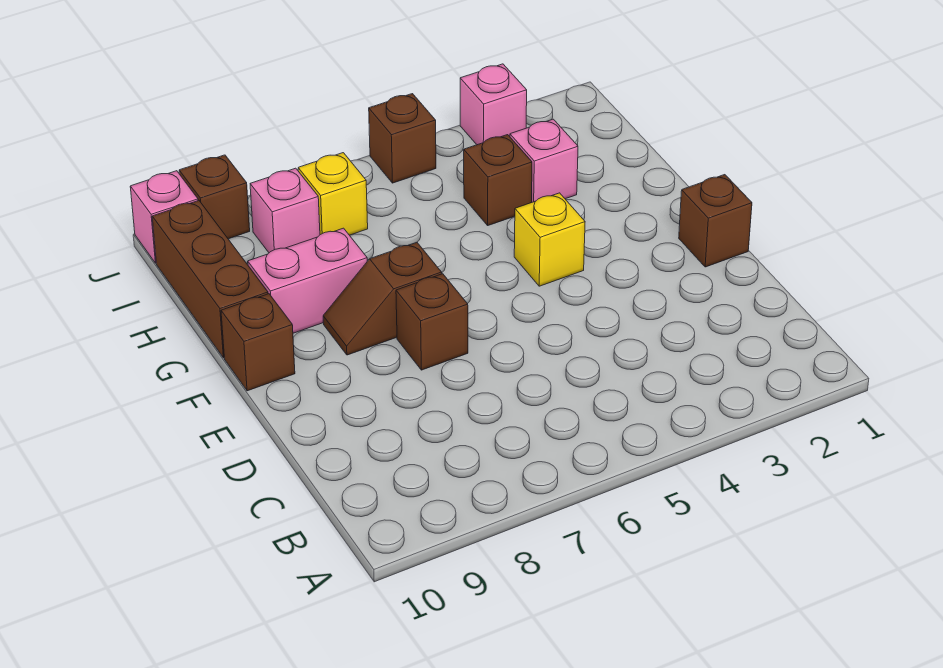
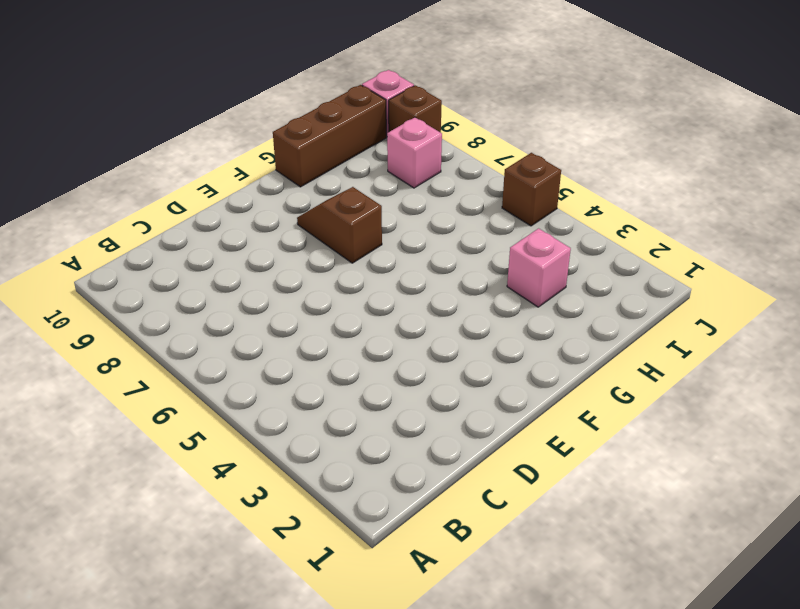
none -> brown 1x1 brick [679,175,752,267]
none -> brown 1x1 brick [396,274,468,370]
none -> yellow 1x1 brick [514,193,585,286]

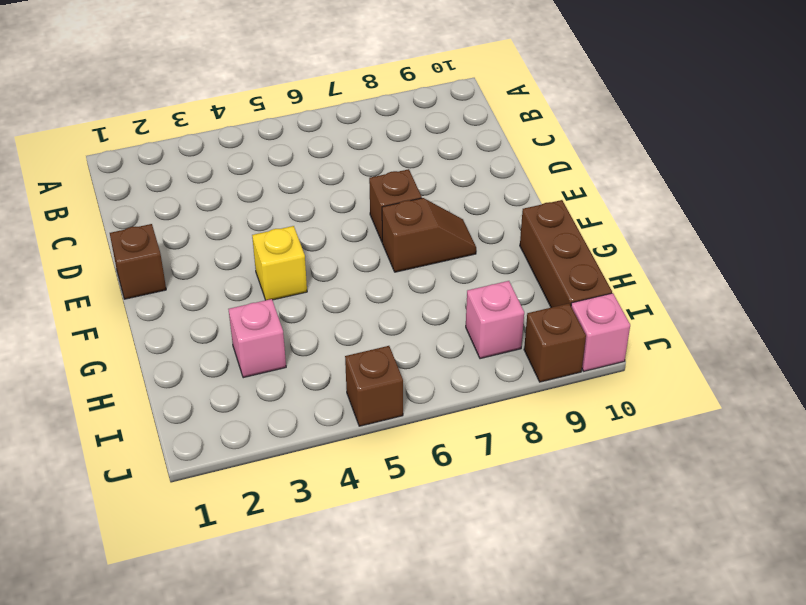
none -> brown 1x1 brick [221,294,295,391]
none -> pink 1x2 brick [248,228,367,333]
none -> brown 1x1 brick [464,135,532,225]

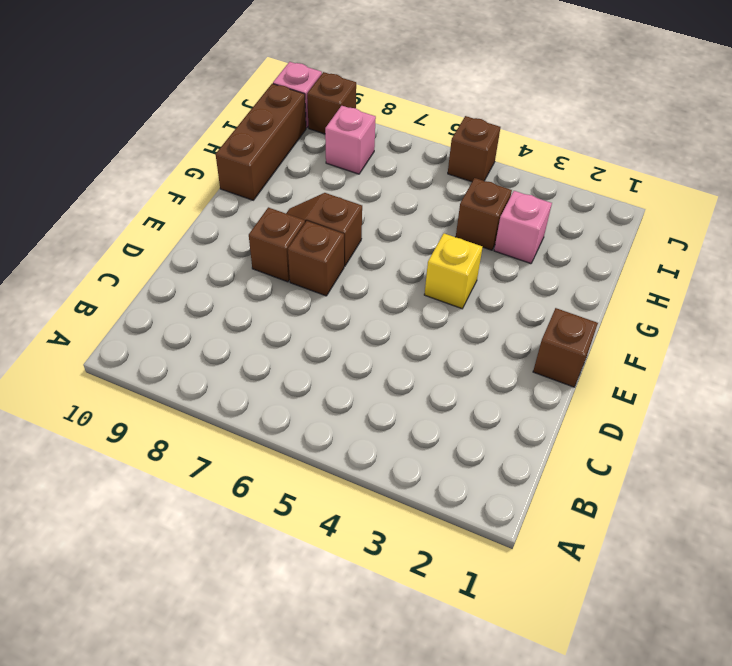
brown 1x1 brick [249,207,305,282] -> brown 1x1 brick moved to [221,294,295,391]
none -> pink 1x2 brick [248,228,367,333]
none -> yellow 1x1 brick [298,153,368,235]
none -> pink 1x1 brick [460,64,527,145]

